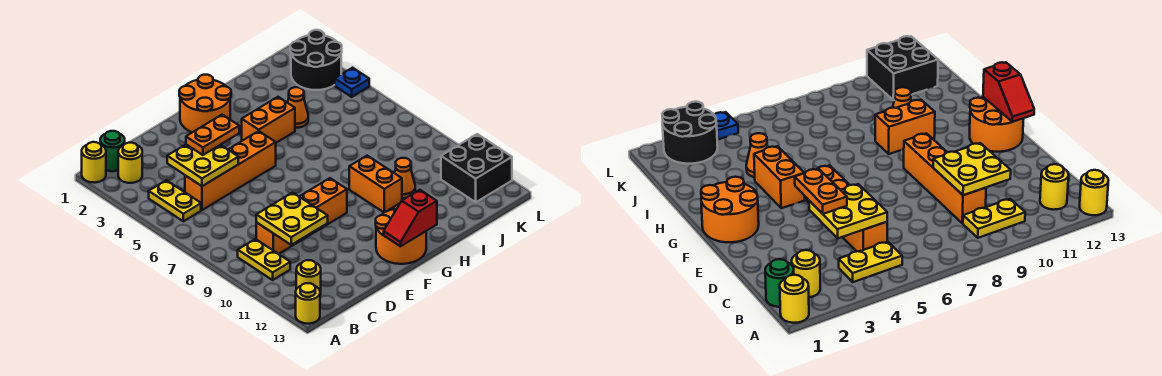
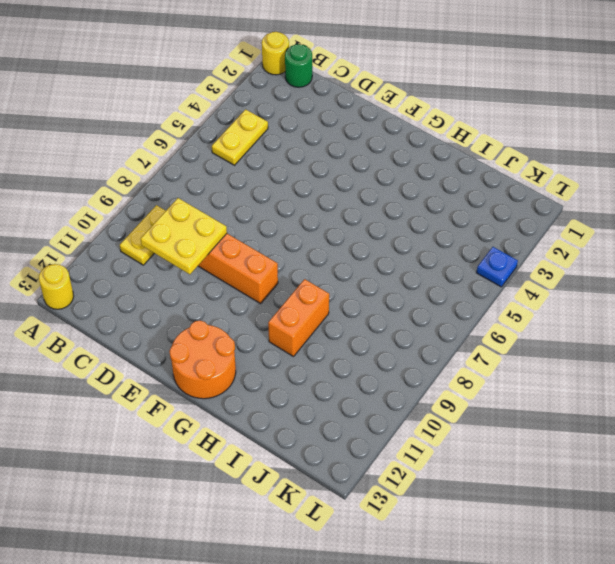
none -> yellow 1x1 round brick [118,143,142,183]
none -> yellow 1x1 round brick [296,260,321,295]
none -> orange 1x4 brick [185,131,276,210]

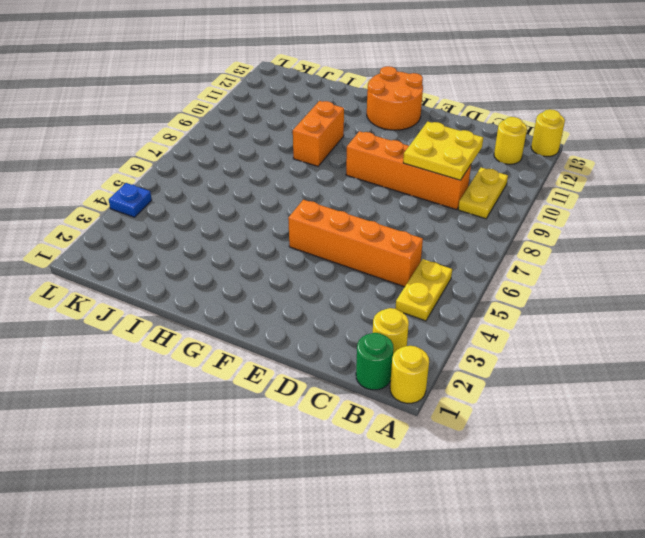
none -> orange 2x2 round brick [179,75,231,132]
none -> orange 1x2 brick [242,97,295,143]
none -> orange 1x1 cone [288,87,308,128]

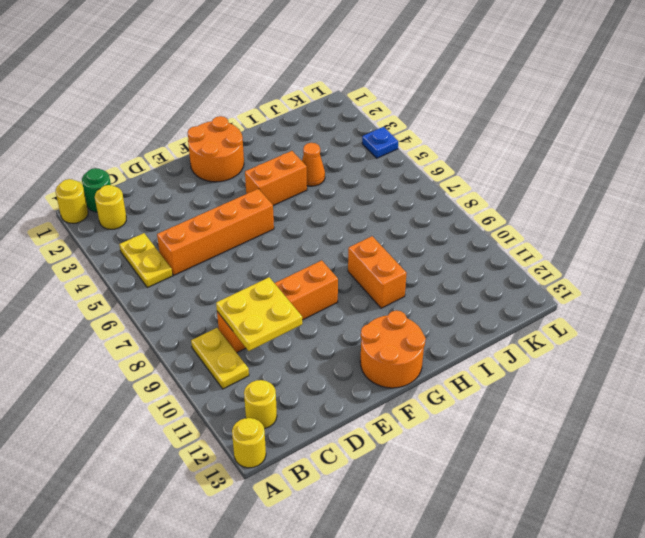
none -> orange 1x1 cone [395,158,415,198]
none -> black 2x2 round brick [290,30,342,90]
none -> black 2x2 brick [441,134,512,202]

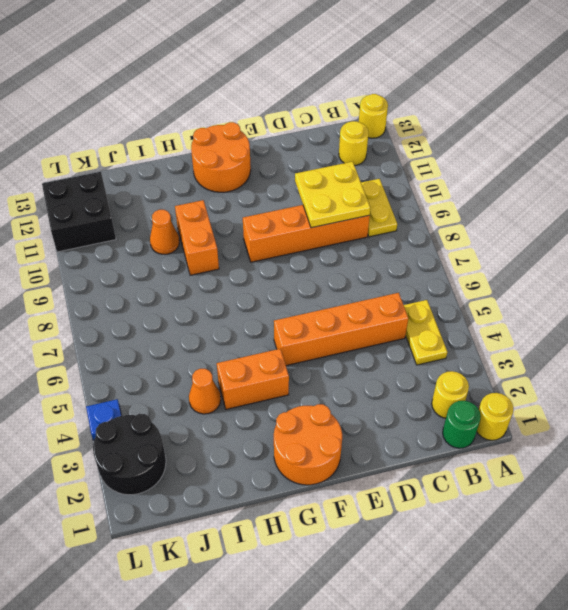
none -> yellow 2x2 plate [167,145,238,186]
none -> red 1x2 slope [384,190,437,246]
none -> orange 1x2 plate [186,115,239,155]

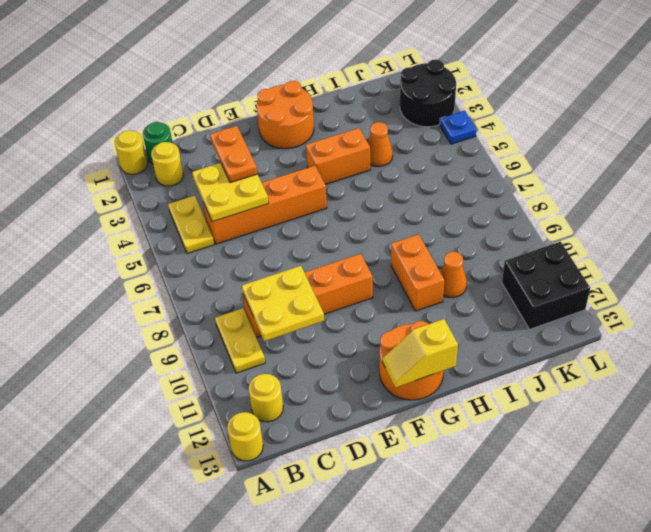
orange 1x2 plate [210,126,257,183] -> orange 1x2 plate turned to [186,115,239,155]
yellow 1x2 slope [382,319,458,388] -> red 1x2 slope [384,190,437,246]

